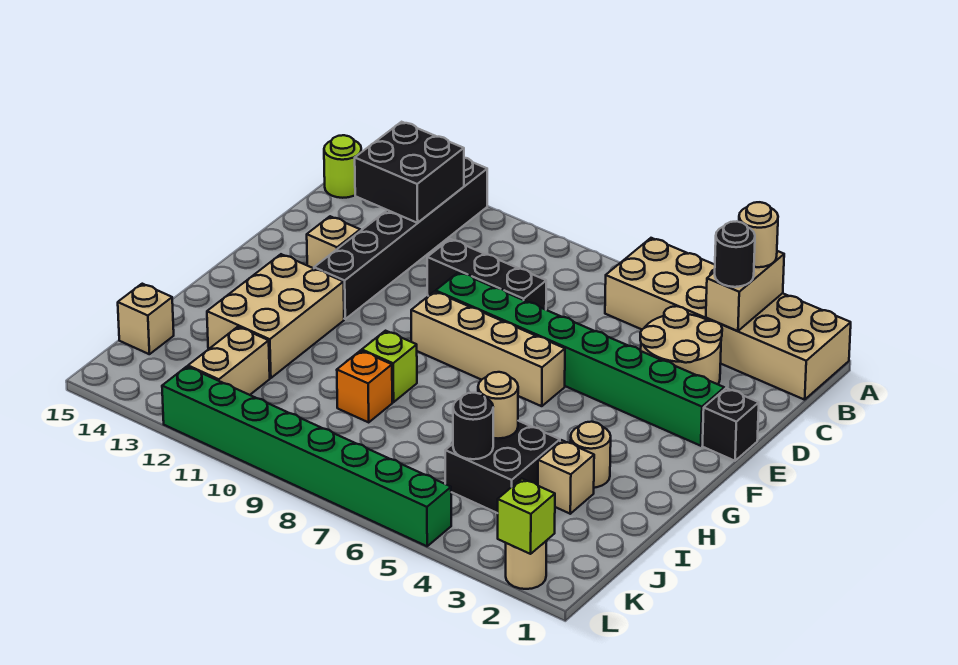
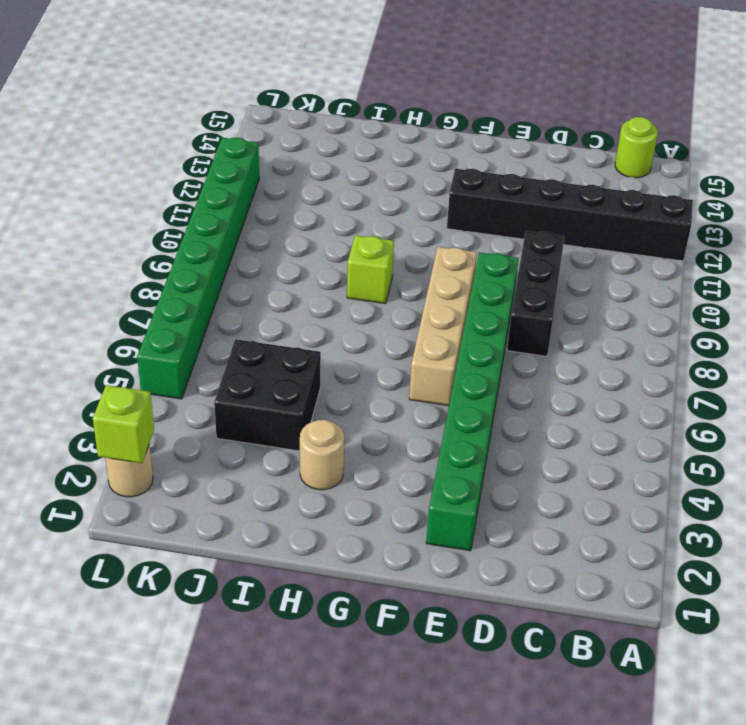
none -> tan 2x6 brick [605,238,851,400]
none -> tan 2x2 round brick [640,306,722,384]
none -> black 1x1 brick [703,388,759,461]

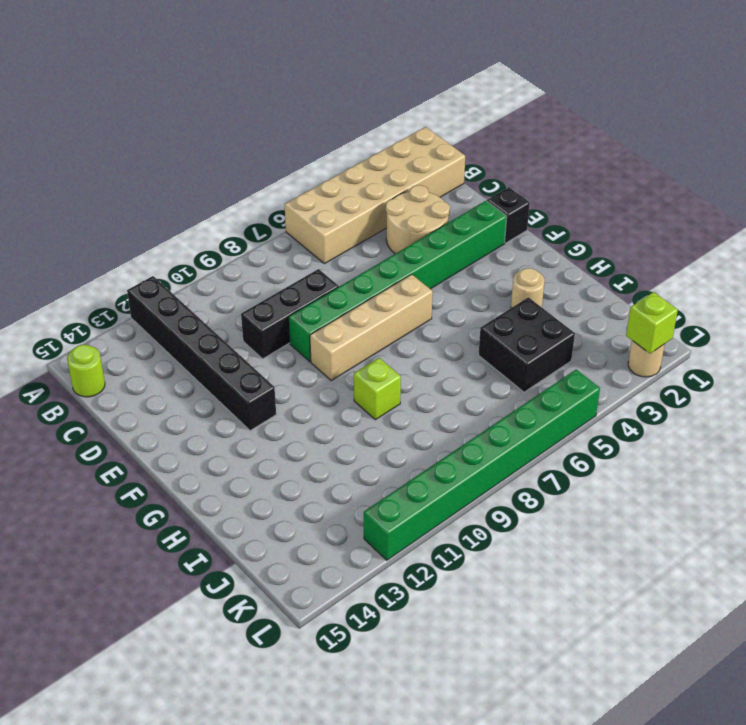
none -> tan 1x1 brick [307,216,360,268]
none -> tan 2x3 brick [207,254,344,378]
none -> tan 1x1 brick [538,440,594,514]

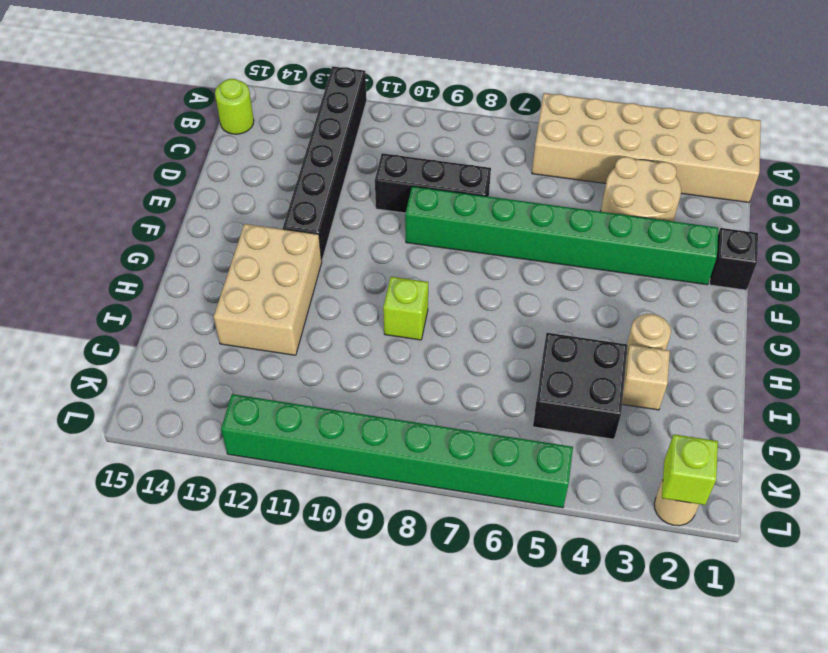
none -> tan 1x1 brick [307,216,360,268]
none -> tan 1x4 brick [411,292,565,406]
none -> orange 1x1 brick [337,350,392,422]

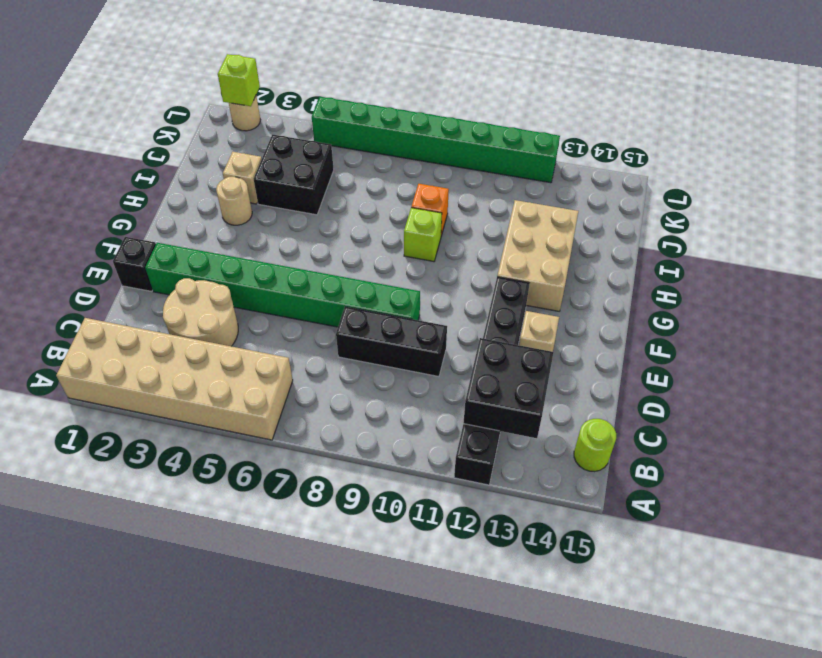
none -> tan 1x4 brick [411,292,565,406]
none -> tan 1x2 brick [188,327,270,395]
none -> tan 1x1 brick [118,284,174,354]

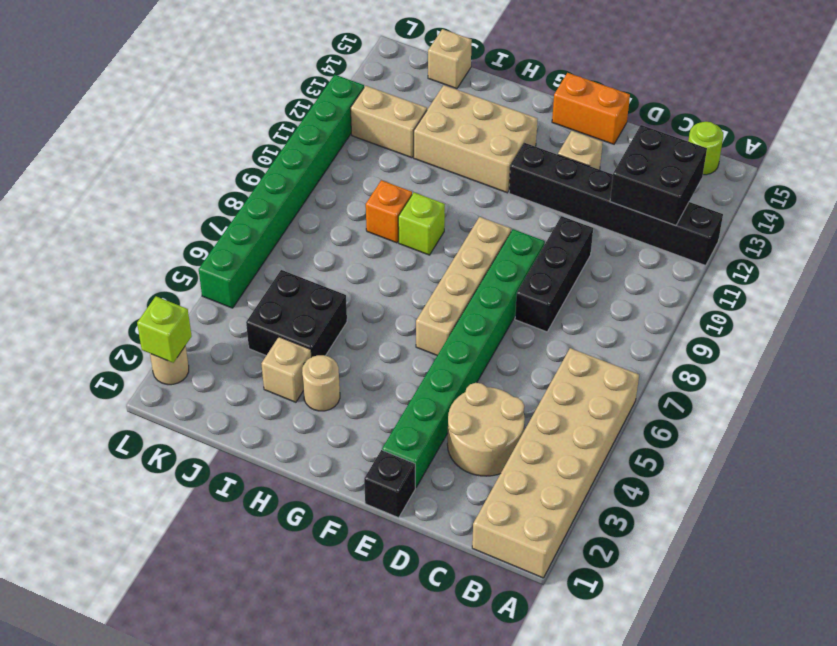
orange 1x2 brick [552,73,630,144] -> none
none -> tan 1x2 brick [706,251,784,331]
none -> tan 1x1 round brick [478,372,518,438]
none -> black 1x1 round brick [453,393,493,459]

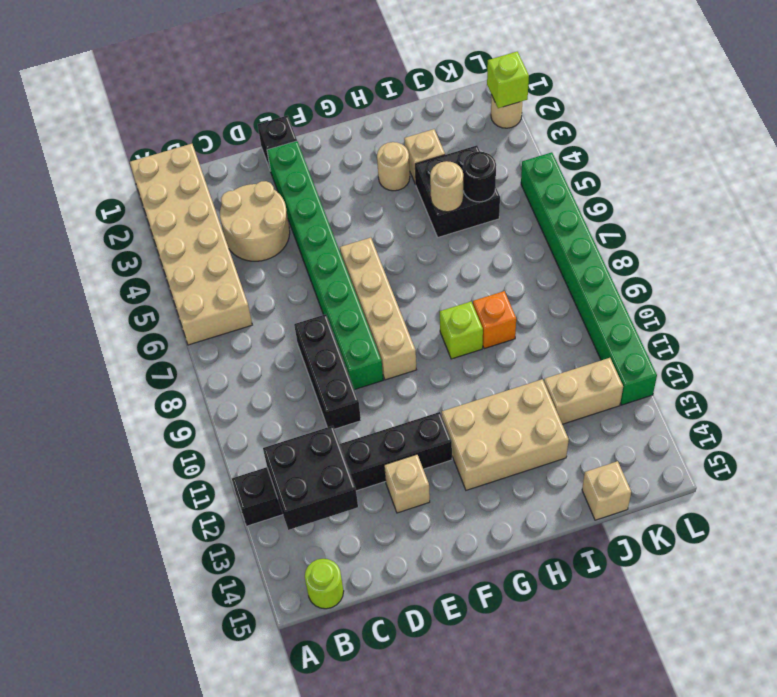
none -> tan 1x2 brick [706,251,784,331]
none -> tan 1x1 round brick [739,202,778,267]
none -> black 1x1 round brick [715,221,755,287]

